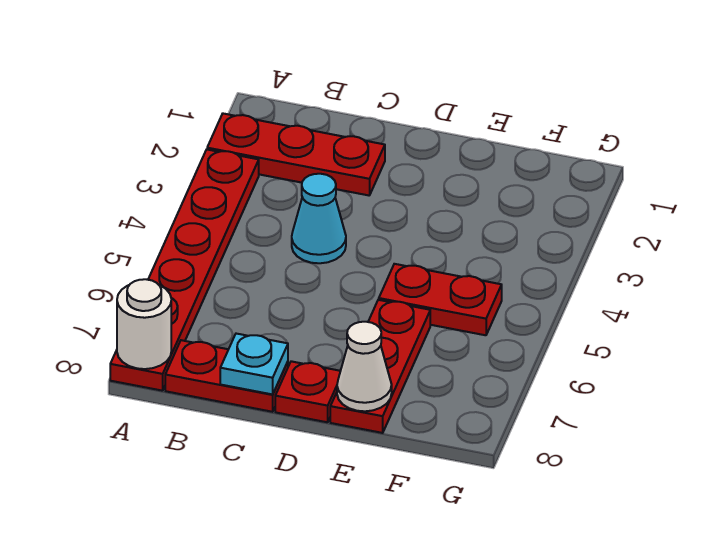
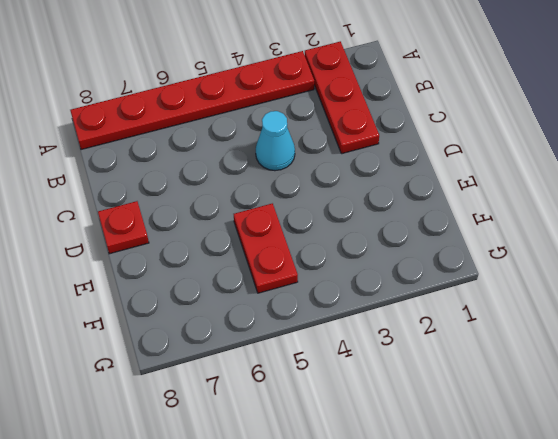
none -> red 1x2 plate [165,340,288,412]
none -> red 1x3 plate [330,300,430,433]

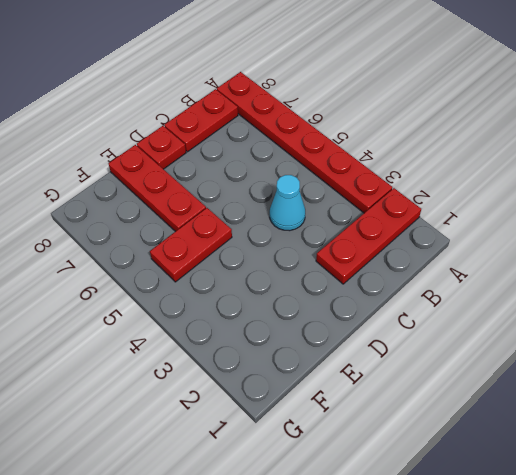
none -> white 1x1 round brick [117,279,171,369]
none -> cyan 1x1 plate [220,334,288,394]

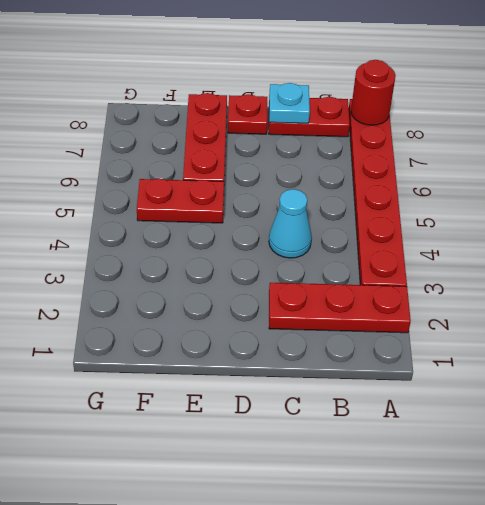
red 1x1 round brick [351,60,396,125] -> white 1x1 round brick [117,279,171,369]
none -> white 1x1 cone [337,322,392,411]

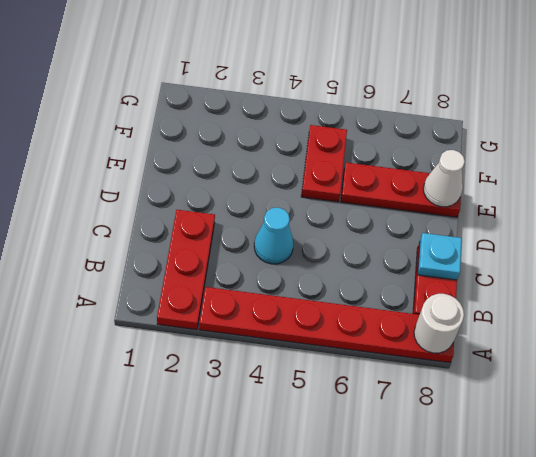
none -> red 1x1 plate [275,361,340,422]

